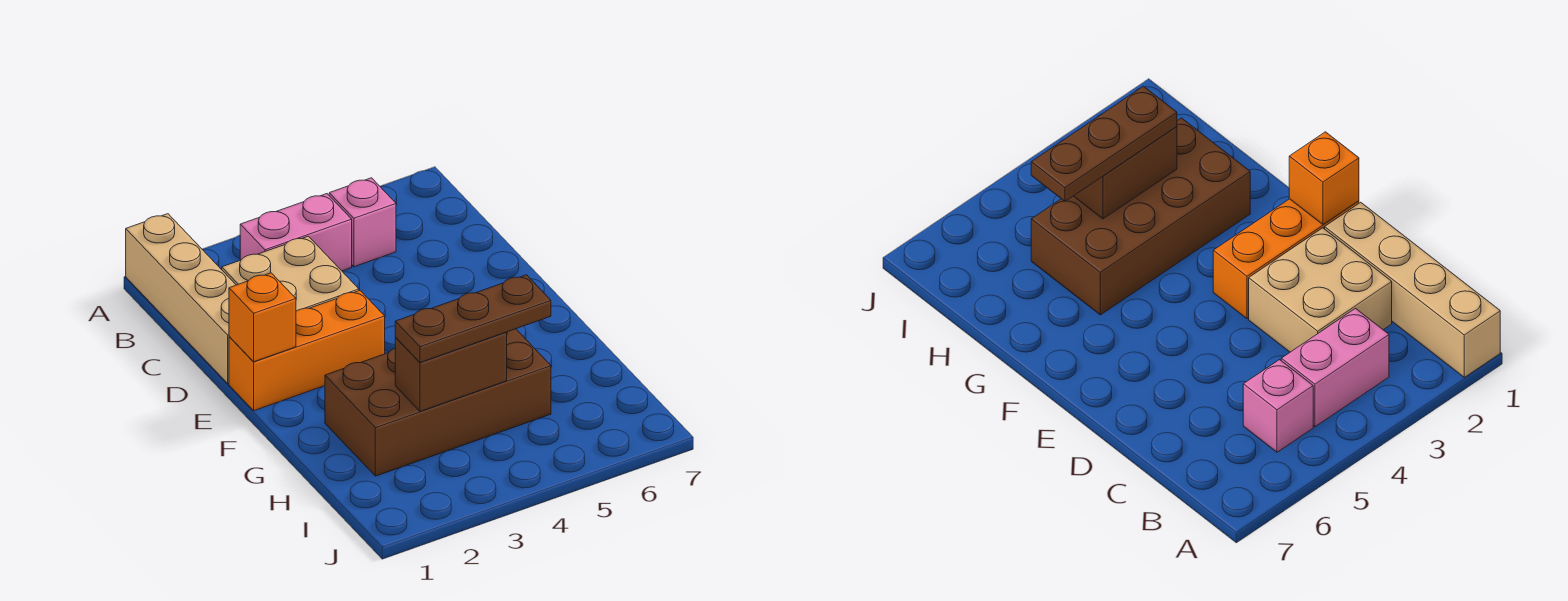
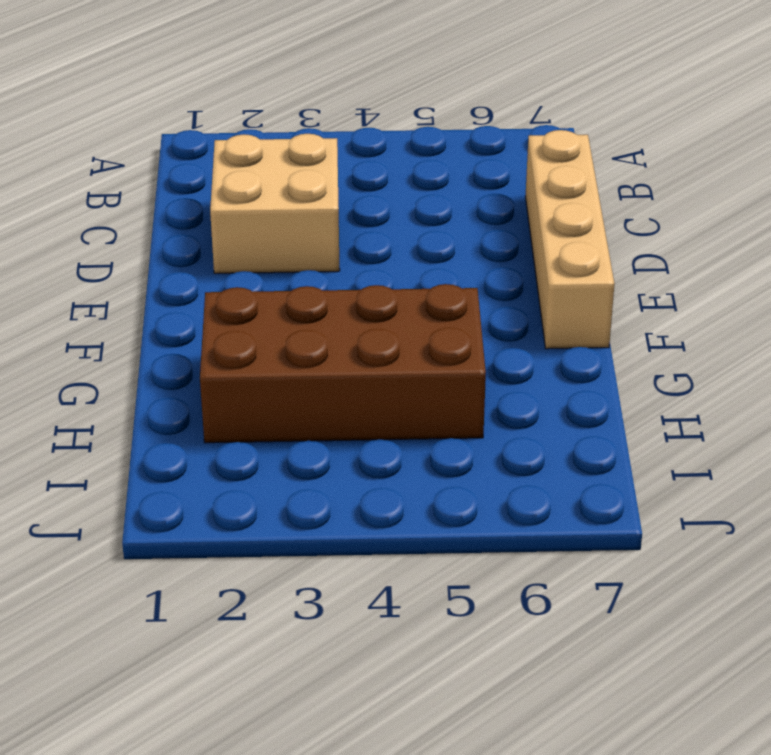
tan 1x4 brick [525,130,614,349] -> tan 1x4 brick moved to [126,214,236,384]
none -> pink 1x2 brick [240,194,352,271]
none -> pink 1x1 brick [329,178,396,267]

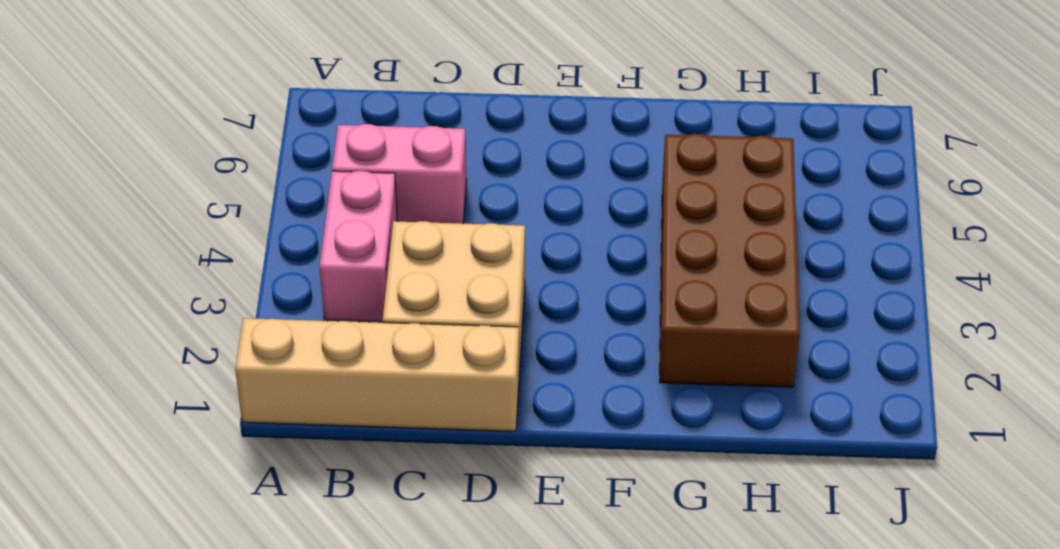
pink 1x2 brick [332,124,467,224] -> pink 1x1 brick [329,178,396,267]
none -> orange 1x3 brick [229,291,385,411]
none -> orange 1x1 brick [229,273,296,362]

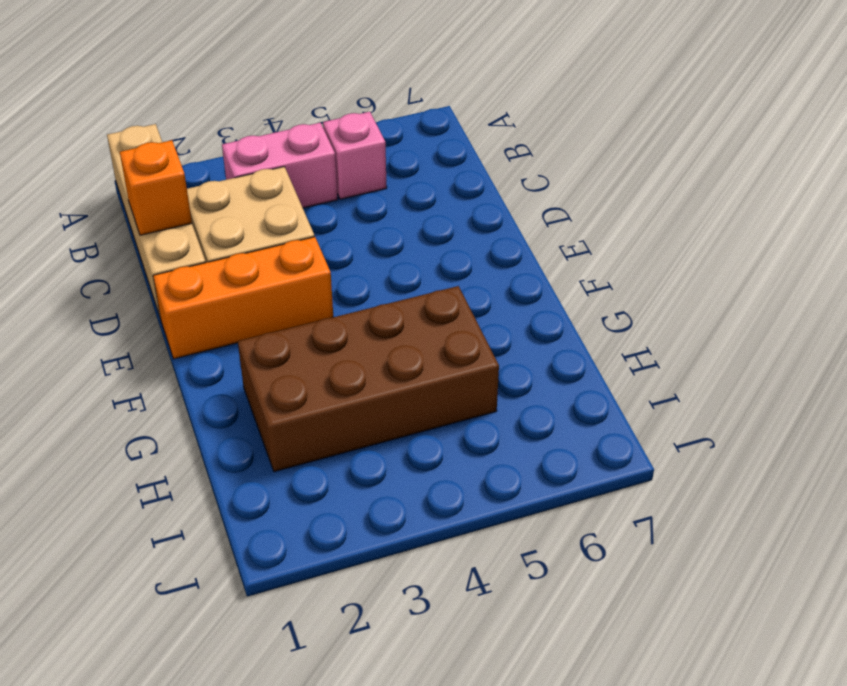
orange 1x1 brick [120,140,192,235] -> orange 1x1 brick moved to [229,273,296,362]
none -> brown 1x2 brick [395,332,507,411]
none -> brown 1x3 plate [395,275,551,362]

